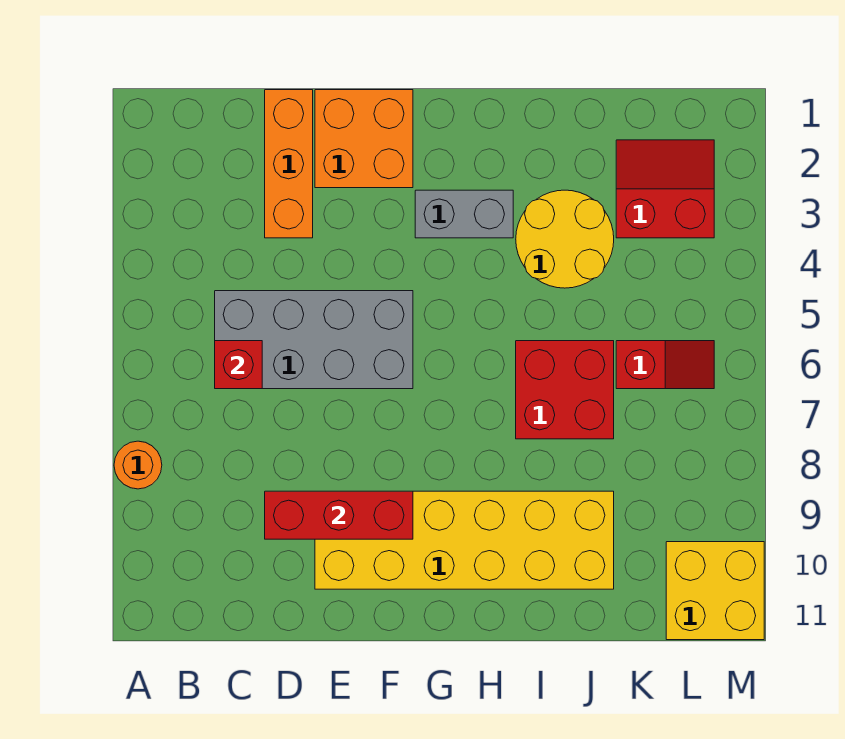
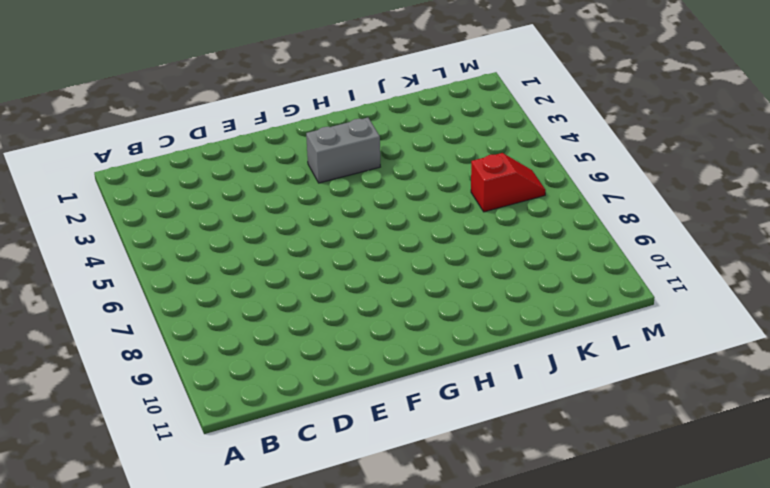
none -> orange 1x1 round brick [114,441,162,489]
none -> grey 2x4 brick [215,291,413,389]
none -> orange 1x3 brick [265,90,313,238]

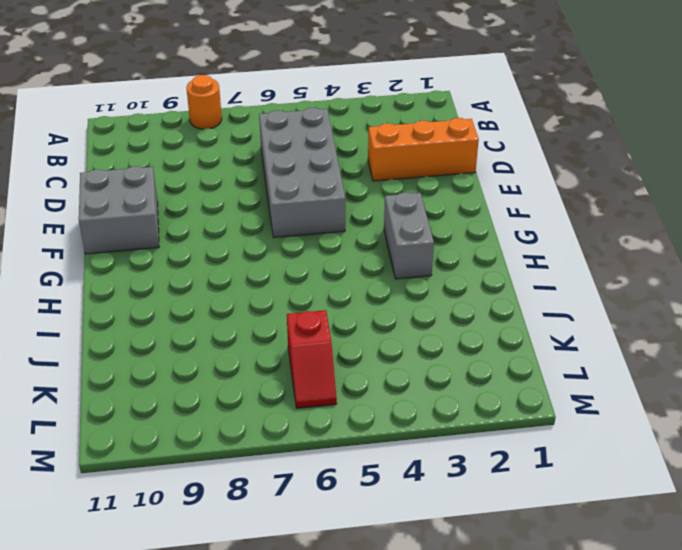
grey 2x2 brick [79,166,159,254] -> yellow 2x6 brick [315,491,614,589]
none -> orange 2x2 brick [315,90,413,188]
none -> yellow 2x2 round brick [516,190,614,288]
none -> red 2x2 brick [516,341,614,439]

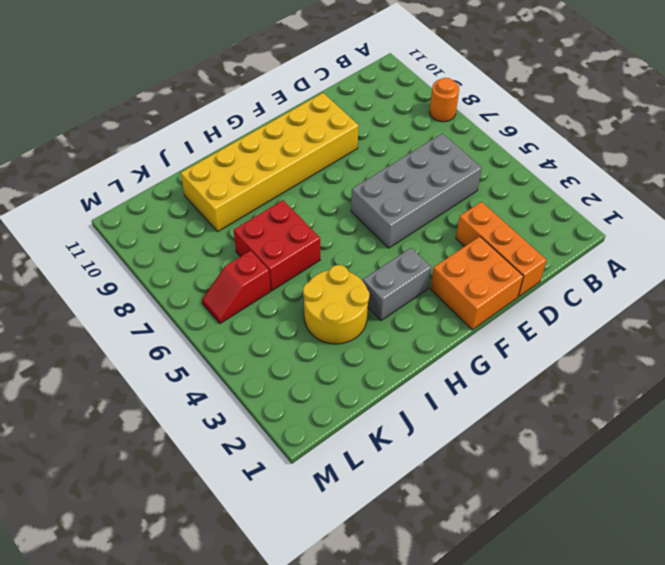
none -> red 2x2 slope [616,140,714,238]
none -> yellow 2x2 brick [666,542,764,640]
none -> red 1x1 brick [215,341,262,389]

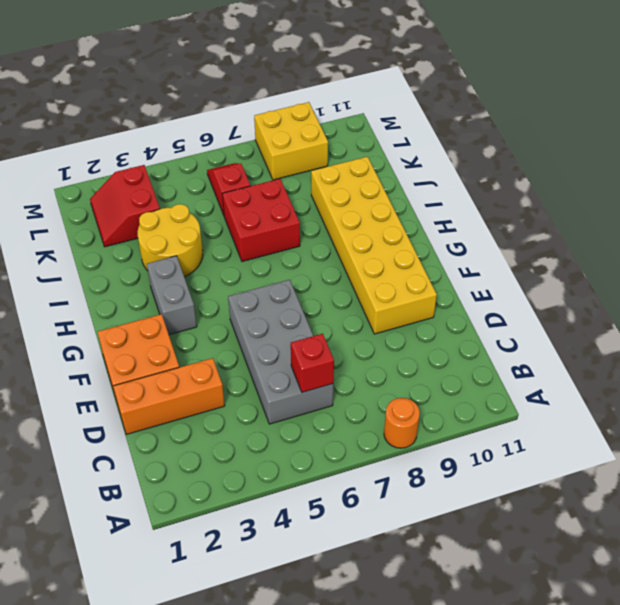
yellow 2x2 brick [254,102,328,180] -> yellow 2x2 brick moved to [666,542,764,640]
none -> red 1x3 brick [265,491,413,539]

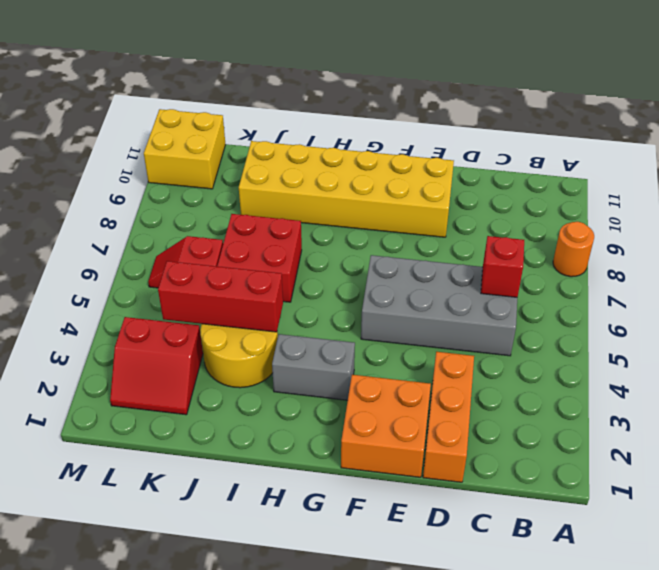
red 1x3 brick [158,261,283,332] -> red 1x3 brick moved to [265,491,413,539]

